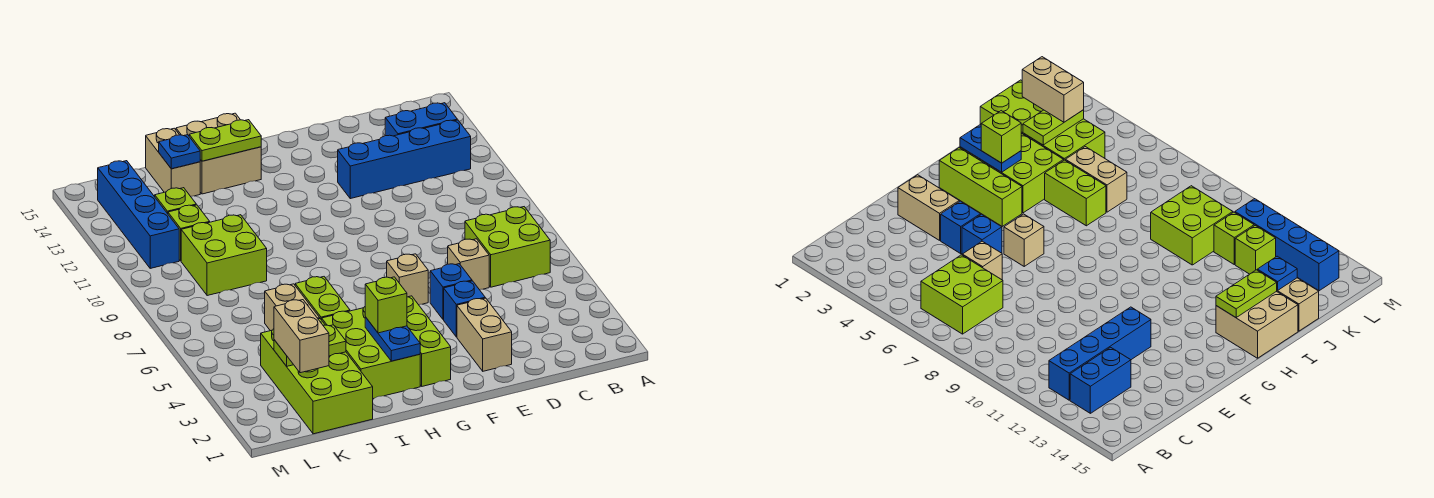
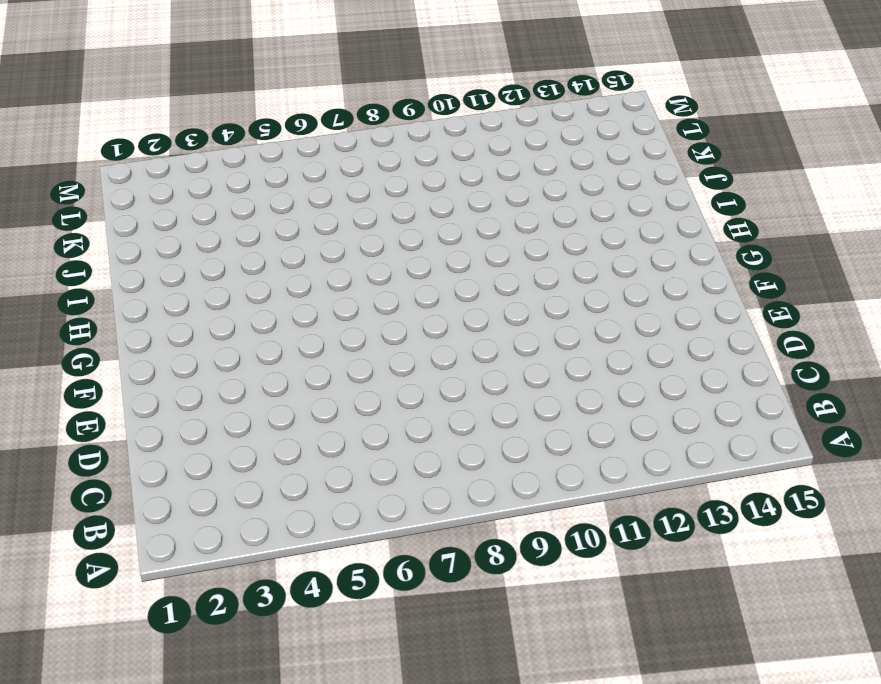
none -> lime 2x2 brick [465,207,550,287]
none -> blue 1x4 brick [338,120,471,199]
none -> blue 1x2 brick [385,103,457,136]

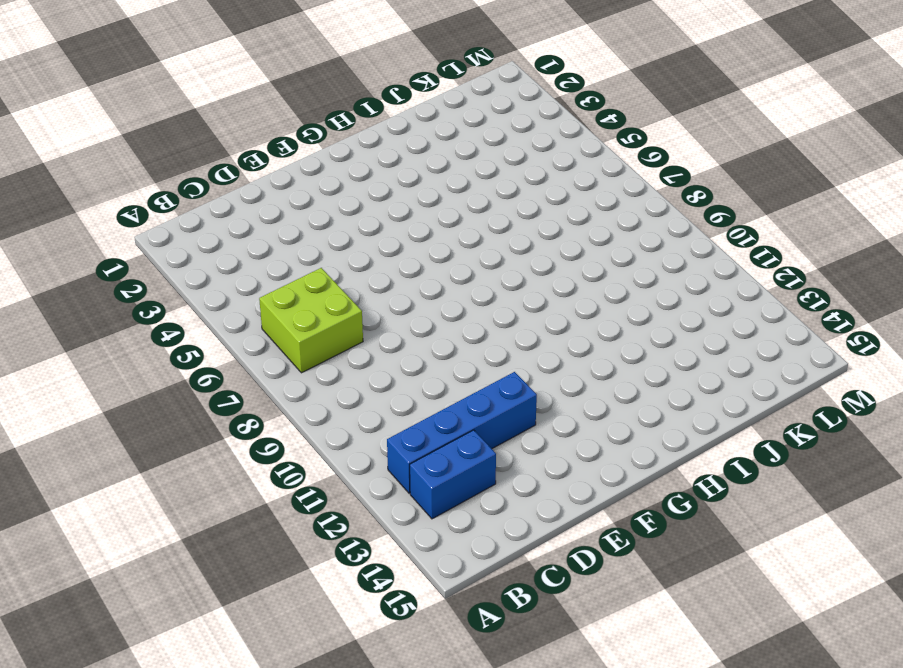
none -> tan 1x1 brick [448,239,489,290]
none -> tan 1x2 brick [457,298,512,371]
none -> blue 1x1 brick [444,281,485,337]

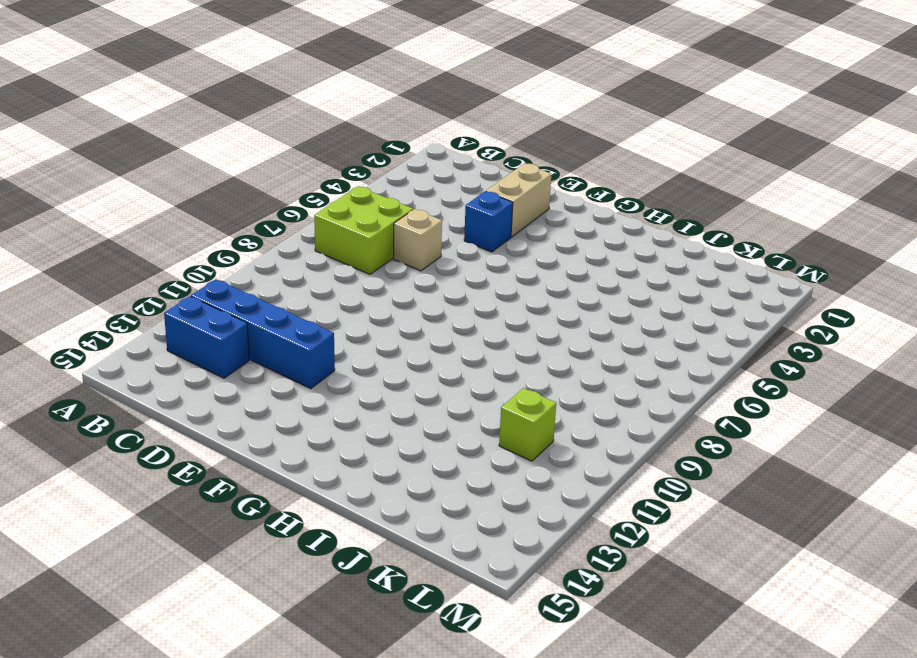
none -> blue 1x1 brick [430,264,472,320]
none -> tan 1x1 brick [387,254,428,305]
none -> lime 1x3 brick [407,296,451,386]

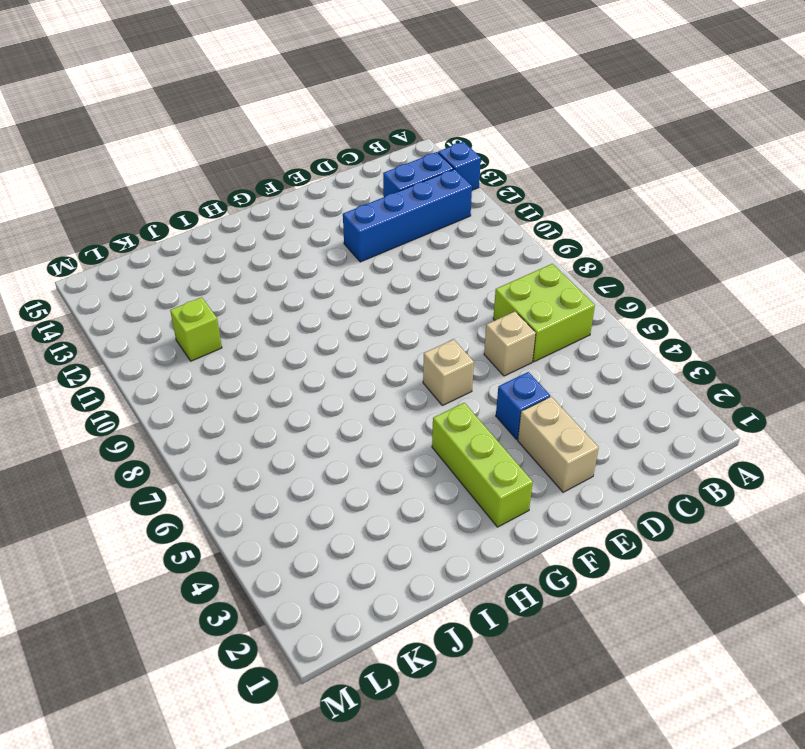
blue 1x1 brick [438,142,481,190] -> blue 1x1 brick moved to [430,264,472,320]
none -> lime 2x3 brick [322,307,420,399]
none -> tan 2x2 brick [176,113,261,194]
none -> lime 1x2 brick [295,277,350,320]

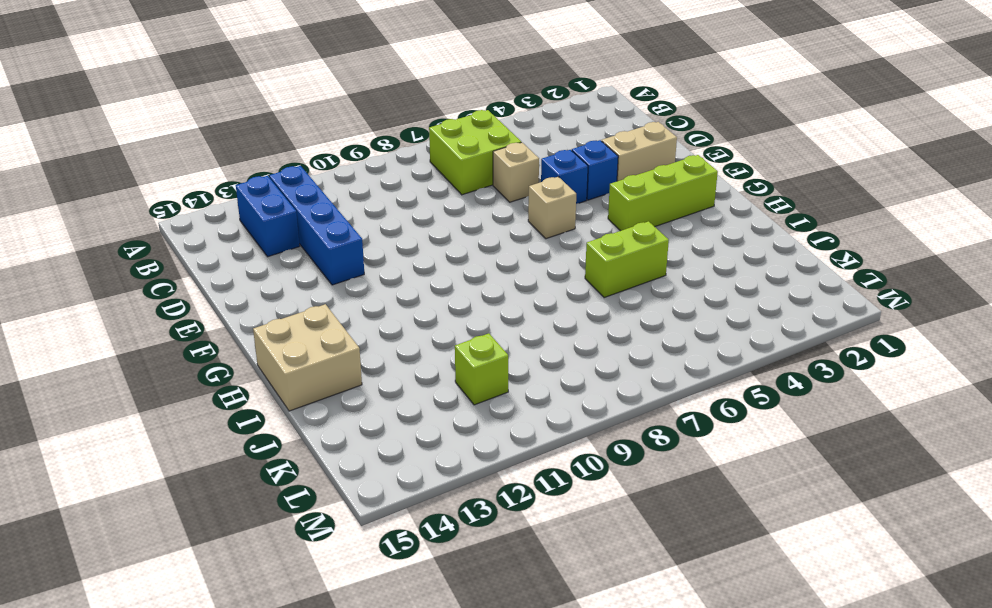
none -> lime 2x3 brick [322,307,420,399]
none -> lime 2x4 brick [261,319,373,434]
none -> tan 1x2 brick [265,284,320,331]

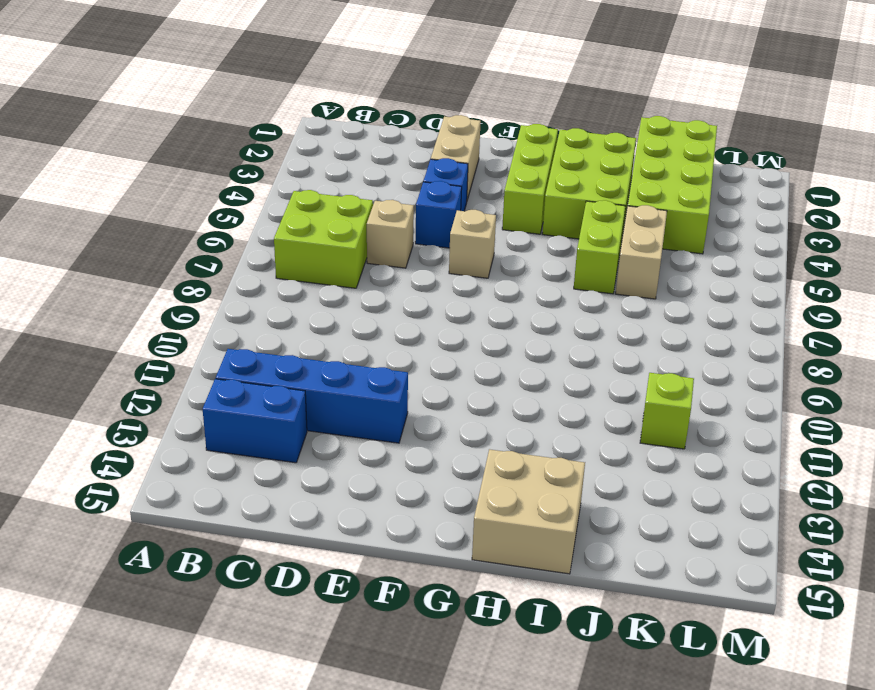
none -> lime 2x2 brick [181,215,267,296]
none -> tan 1x2 brick [146,128,200,196]
none -> lime 1x1 brick [154,188,196,214]

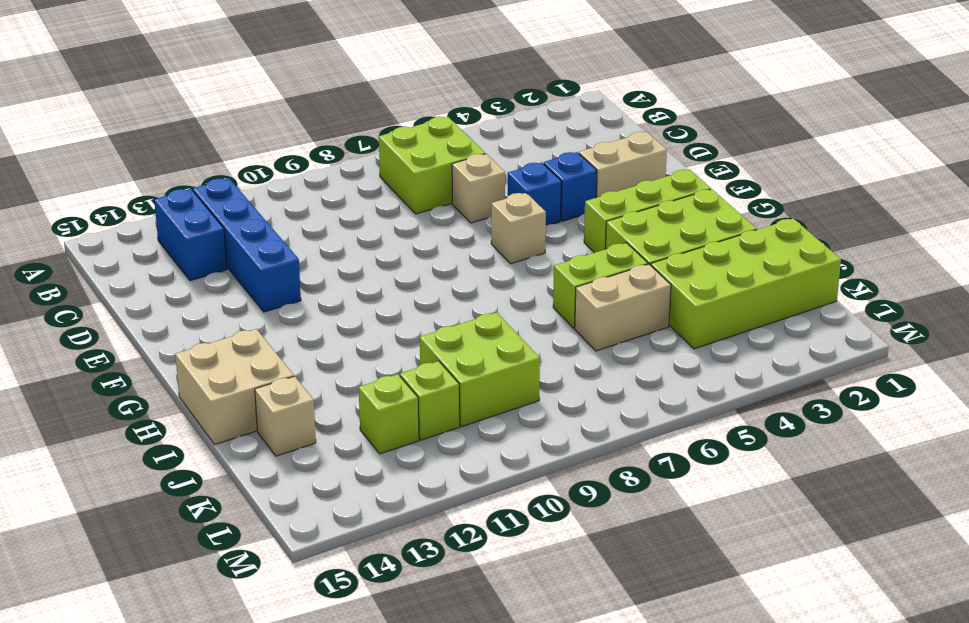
tan 1x1 brick [255,376,316,456] -> tan 1x2 brick [146,128,200,196]
none -> blue 1x4 brick [98,161,179,268]
none -> blue 1x2 plate [365,317,420,361]
none -> lime 1x2 plate [189,120,261,161]

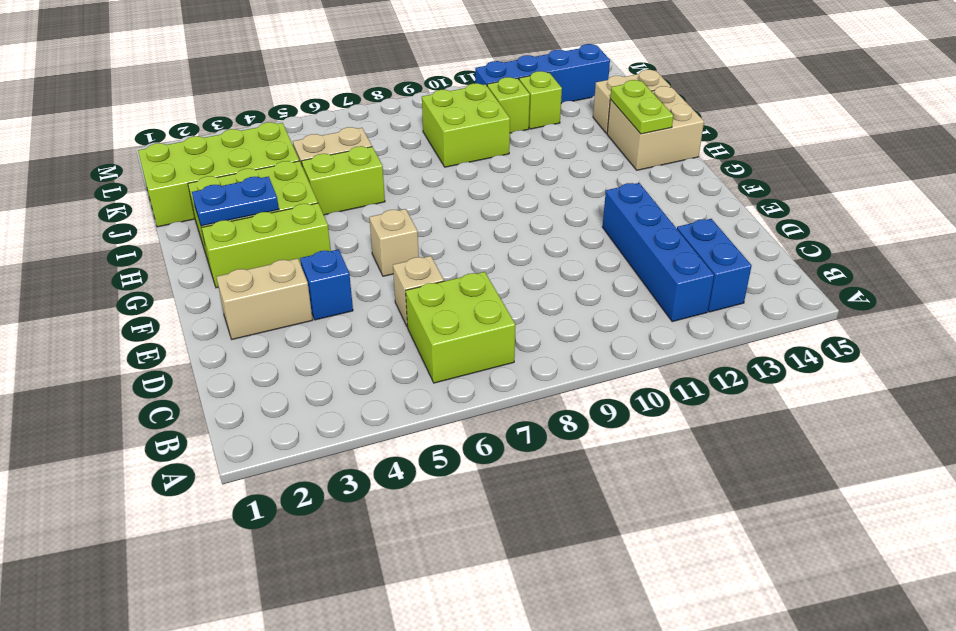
none -> blue 1x1 brick [430,264,472,320]
none -> lime 1x2 plate [274,325,346,366]
none -> blue 1x1 plate [159,135,200,169]

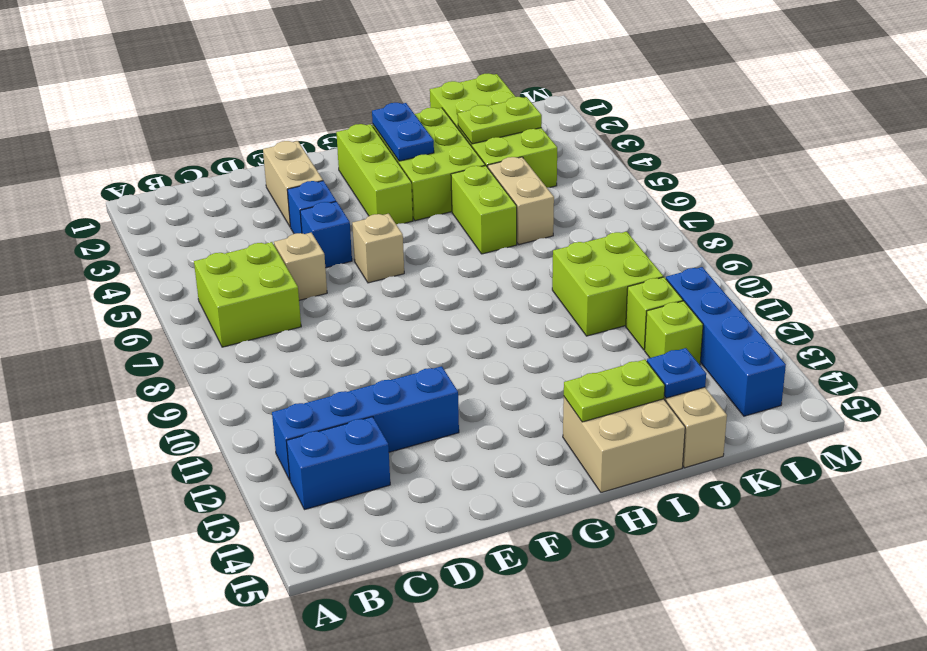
none -> lime 1x1 brick [365,277,407,333]
none -> tan 1x2 brick [274,300,329,373]

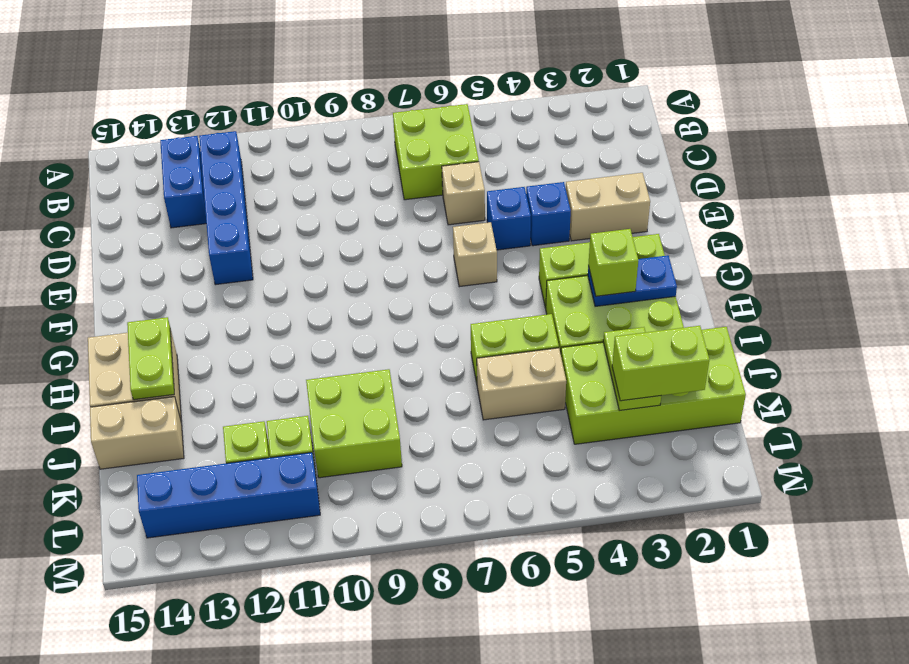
lime 1x2 brick [612,326,709,401] -> tan 1x2 brick [274,300,329,373]
none -> blue 1x1 plate [159,135,200,169]

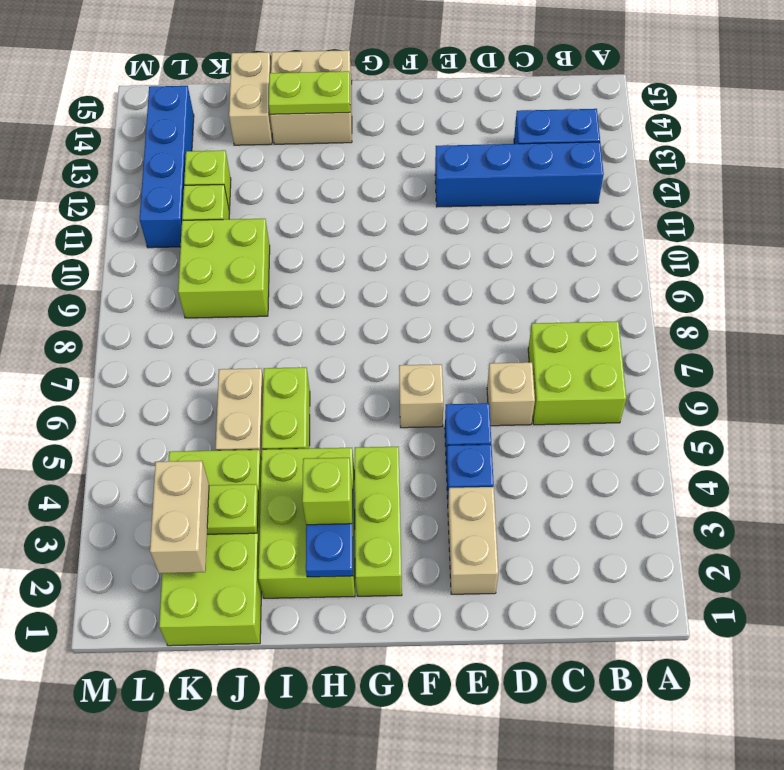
none -> blue 1x1 plate [159,135,200,169]

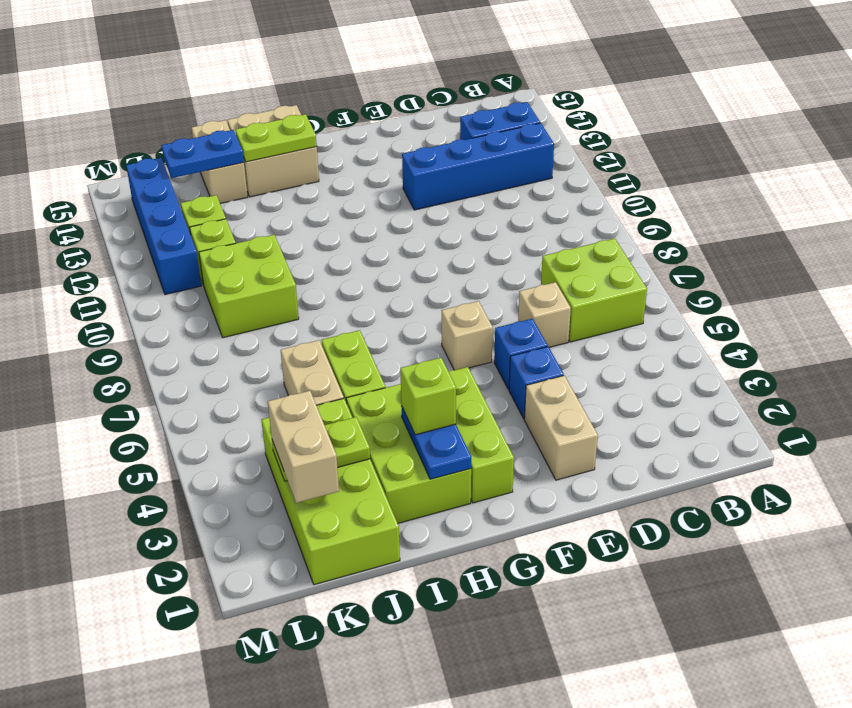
blue 1x2 plate [162,130,244,178] -> blue 1x1 plate [159,135,200,169]

